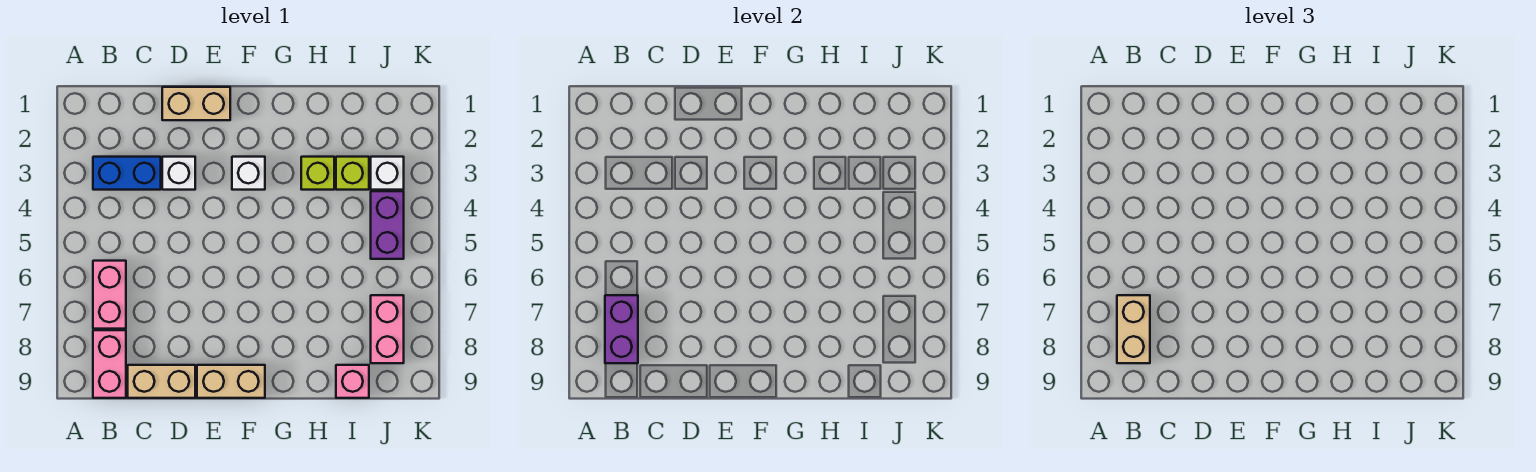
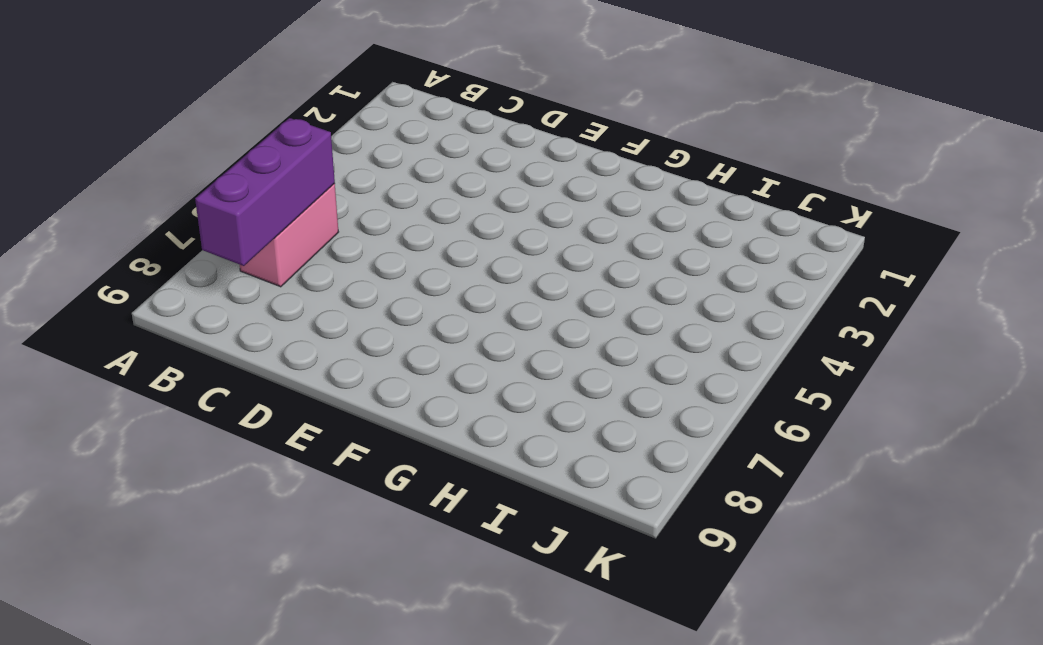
purple 1x3 brick [195,118,335,266] -> purple 1x2 brick [605,295,638,363]
none -> blue 1x2 brick [93,157,161,190]
none -> pink 1x2 brick [93,330,126,398]
none -> tan 1x2 brick [128,365,195,398]

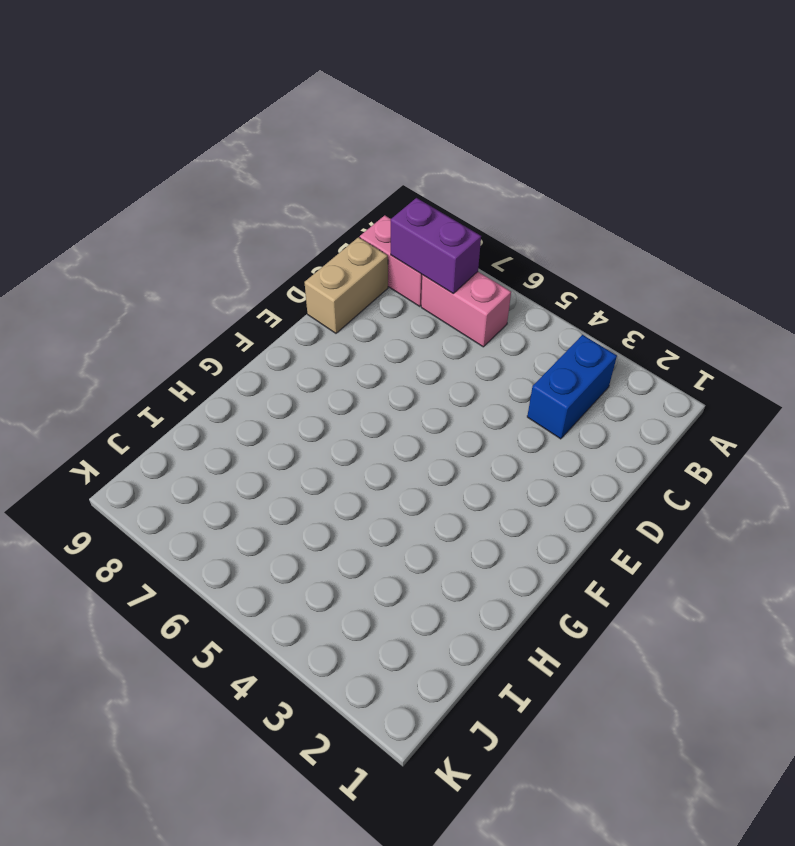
none -> tan 1x2 brick [162,87,230,120]
none -> white 1x1 brick [162,157,195,190]
none -> tan 1x2 brick [197,365,265,398]

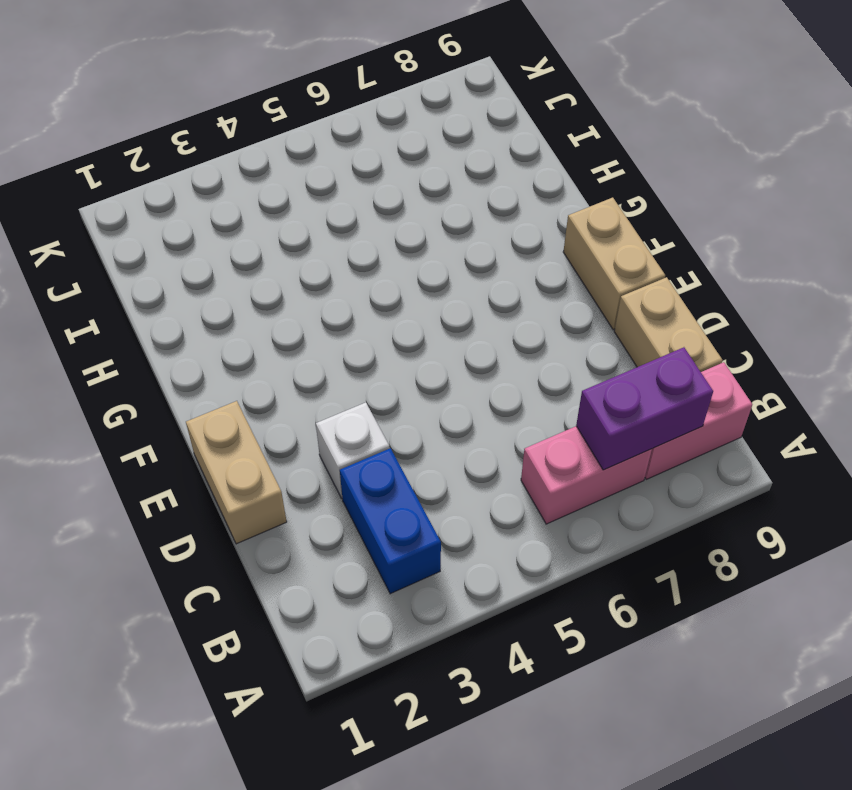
none -> white 1x1 brick [232,157,265,190]
none -> lime 1x1 brick [301,157,334,190]
none -> lime 1x1 brick [336,157,369,190]

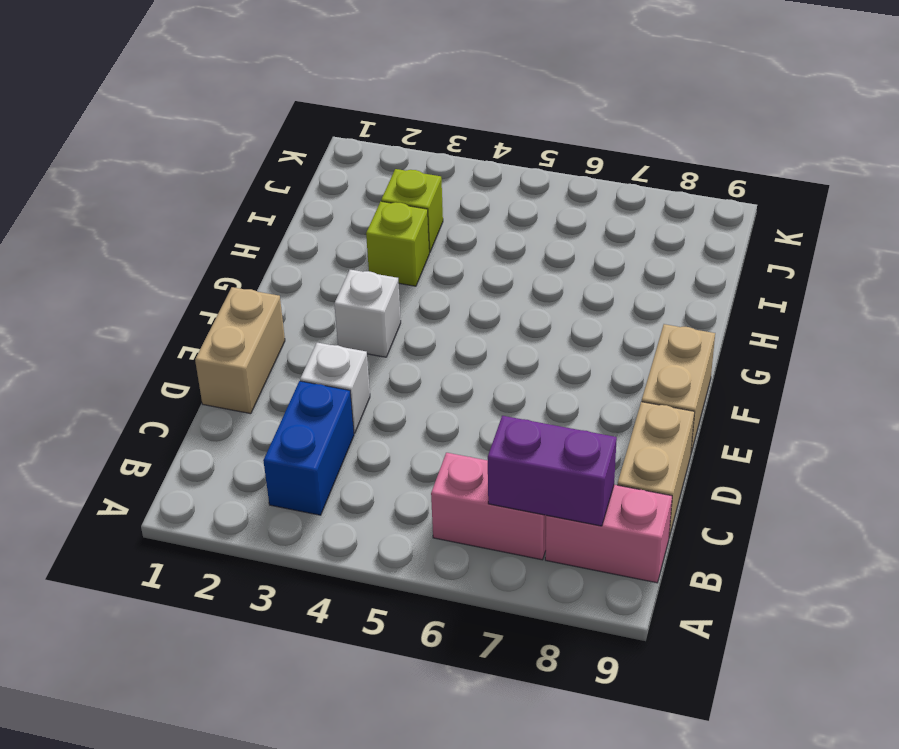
none -> pink 1x1 brick [336,365,369,398]
none -> white 1x1 brick [371,157,404,190]
none -> purple 1x2 brick [371,191,404,259]

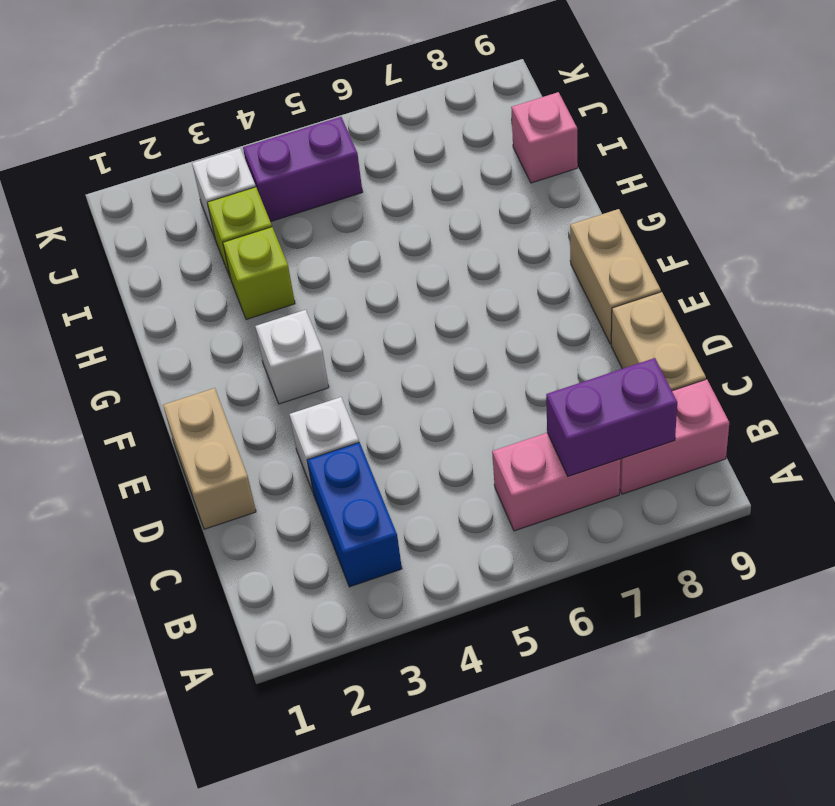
none -> pink 1x2 brick [371,295,404,363]
none -> tan 1x2 brick [1117,295,1150,363]

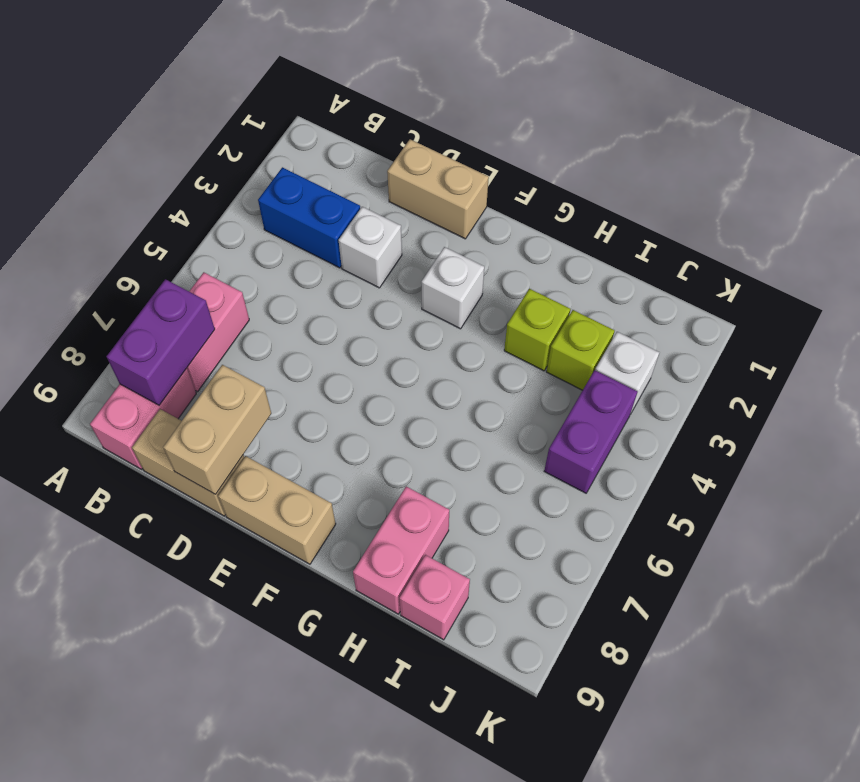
tan 1x2 brick [163,365,271,494] -> tan 1x2 brick moved to [1117,295,1150,363]
pink 1x2 brick [353,486,449,614] -> pink 1x2 brick moved to [371,295,404,363]

